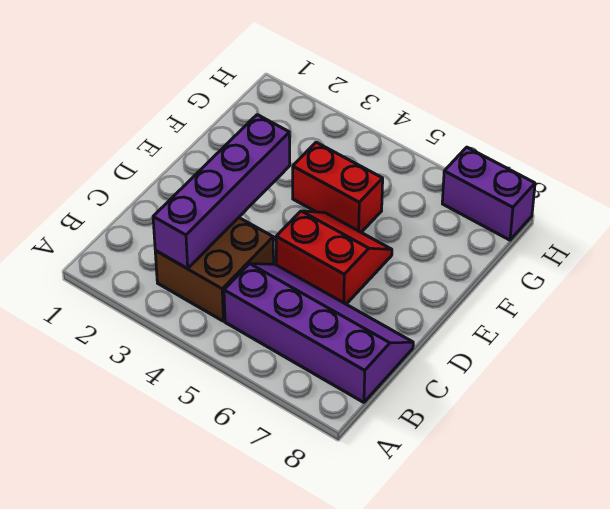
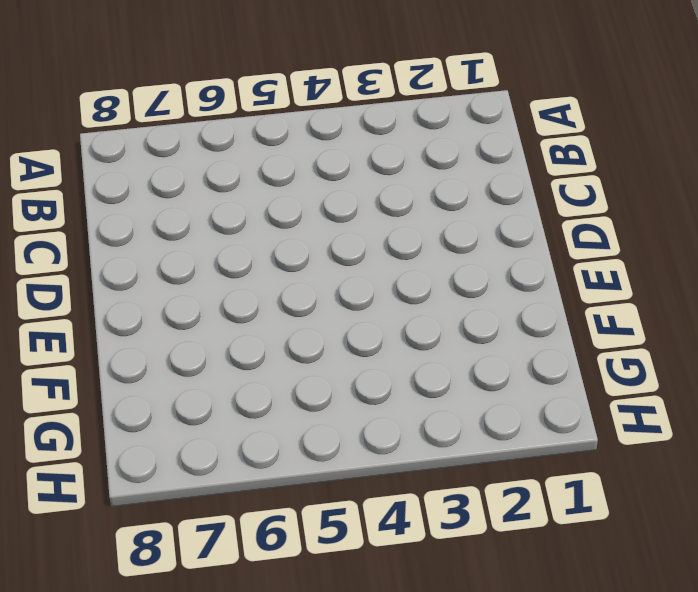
none -> brown 2x2 brick [155,218,274,321]
none -> purple 2x4 slope [224,264,413,402]

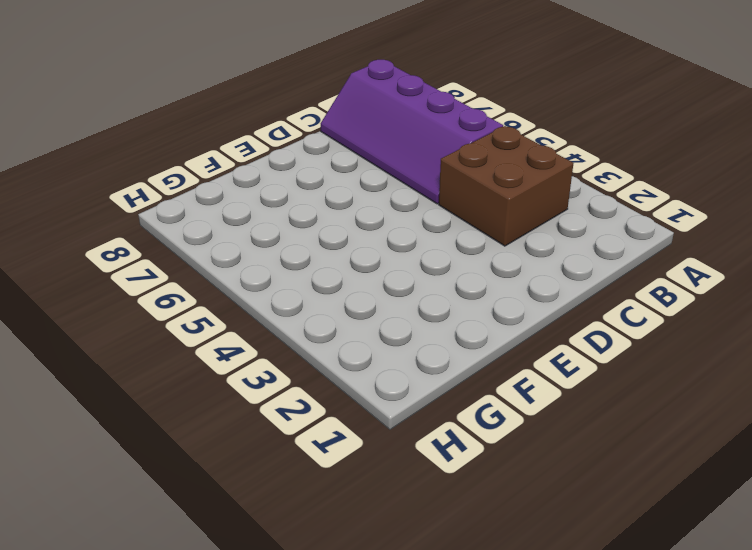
none -> red 2x2 slope [276,211,392,304]
none -> red 1x2 brick [293,142,383,232]

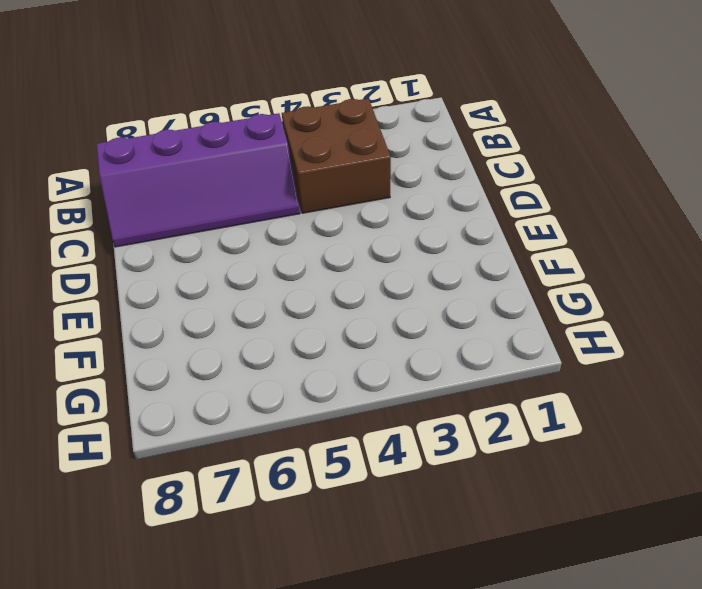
none -> red 2x2 slope [276,211,392,304]
none -> red 1x2 brick [293,142,383,232]

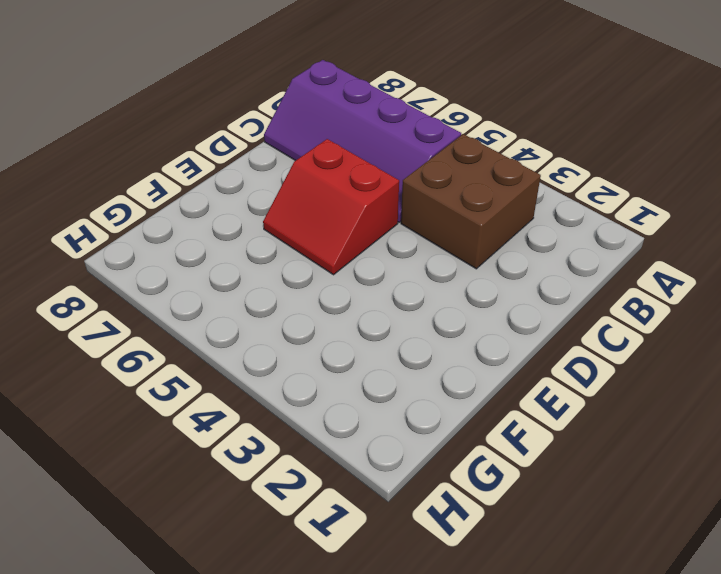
none -> red 1x2 brick [293,142,383,232]
none -> purple 1x2 brick [442,147,535,240]

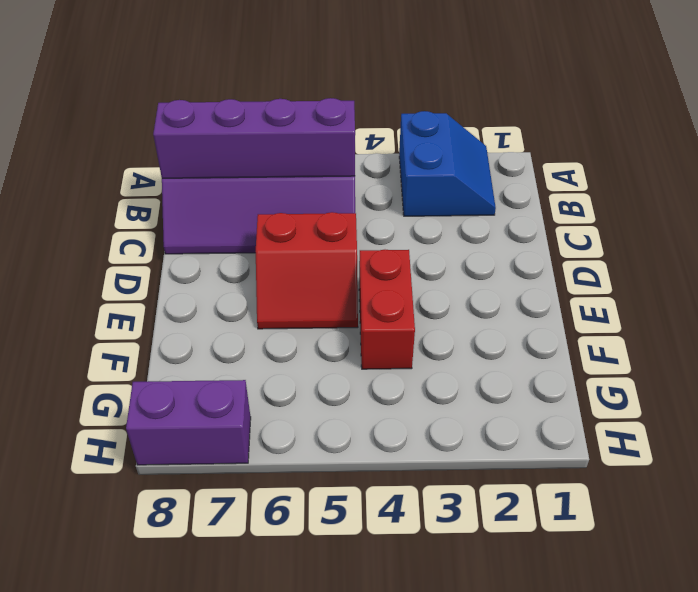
blue 2x2 slope [399,111,496,216] -> brown 2x2 brick [155,218,274,321]
purple 1x4 brick [153,98,355,178] -> purple 1x4 brick turned to [153,115,290,269]
red 1x2 brick [359,250,415,369] -> red 1x2 brick turned to [293,142,383,232]

